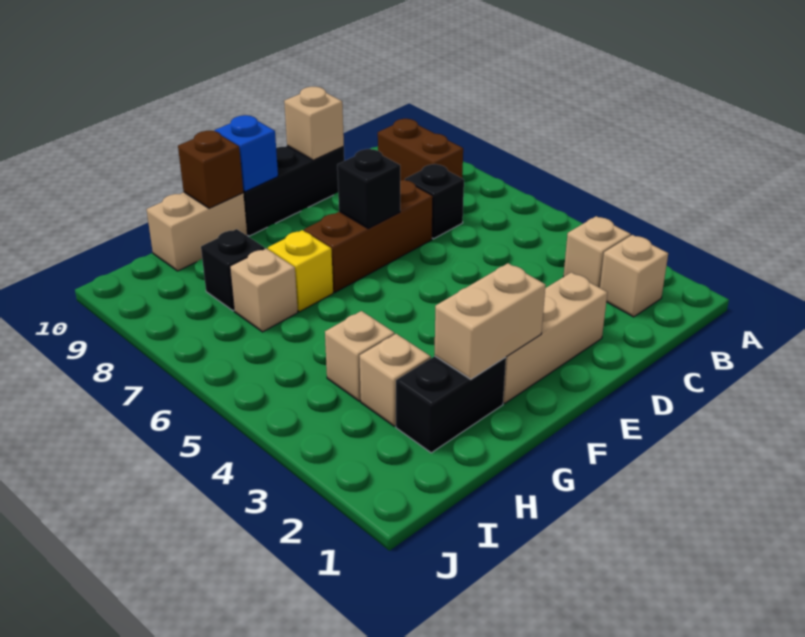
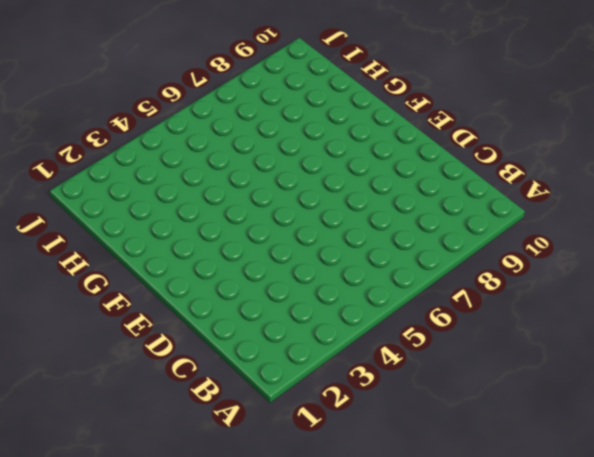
none -> tan 1x1 brick [600,235,668,317]
none -> tan 1x1 brick [563,216,631,288]
none -> brown 1x2 brick [378,119,463,180]

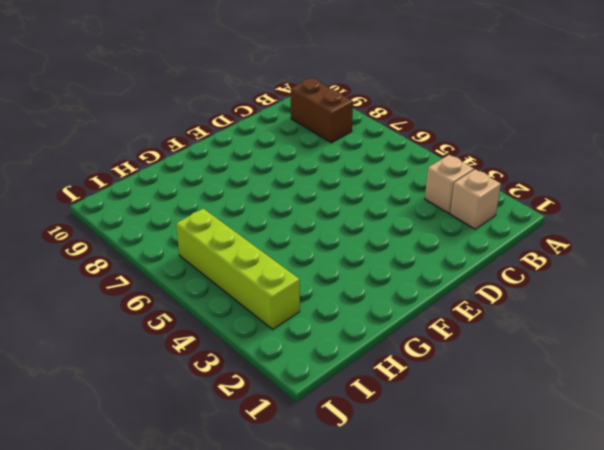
lime 1x4 brick [176,209,300,329] -> none
none -> black 1x1 brick [405,164,464,239]
none -> tan 1x3 brick [503,272,608,403]
none -> brown 1x3 brick [304,180,433,292]

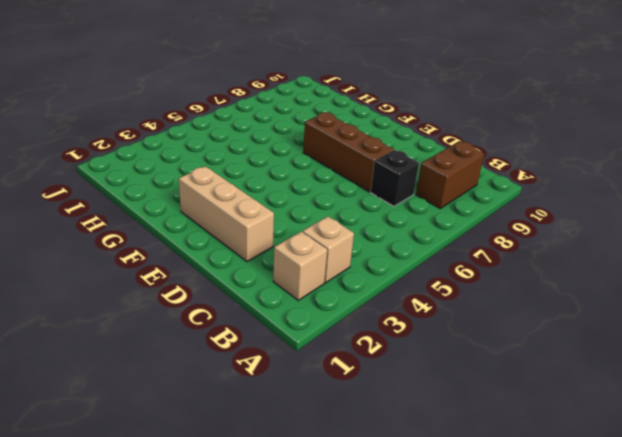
none -> black 1x3 brick [243,146,344,236]
none -> black 1x2 brick [396,356,506,453]
none -> yellow 1x1 brick [268,230,333,312]

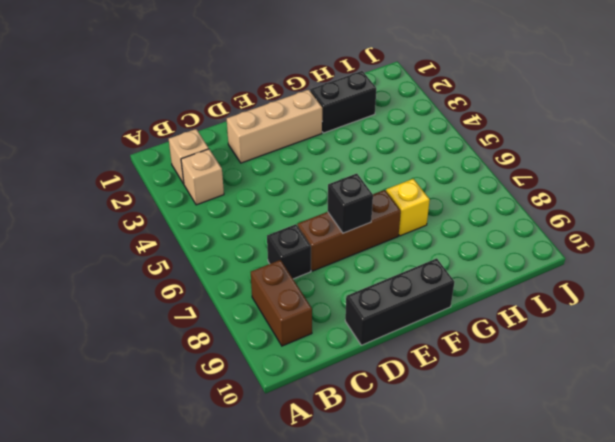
none -> tan 1x2 brick [147,192,247,271]
none -> tan 1x1 brick [359,334,431,426]
none -> tan 1x1 brick [325,311,394,401]

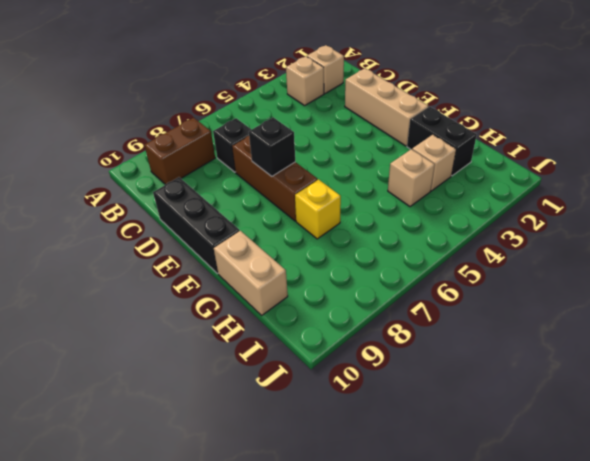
none -> tan 1x1 brick [230,248,298,332]
none -> black 1x1 brick [201,229,265,311]
none -> tan 1x1 brick [284,87,344,160]

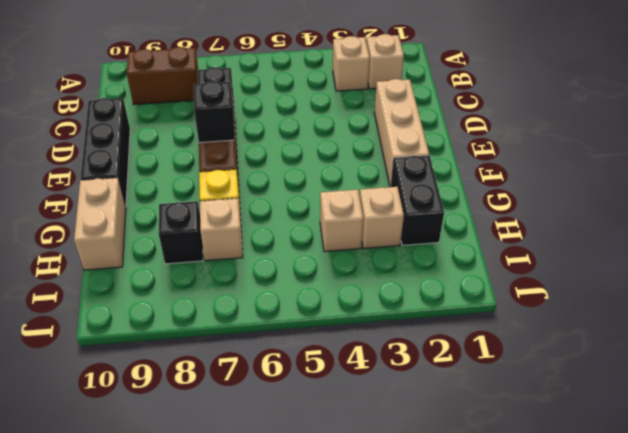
none -> tan 1x1 brick [284,87,344,160]
none -> tan 1x2 brick [434,263,546,379]
none -> blue 1x1 brick [215,115,278,192]

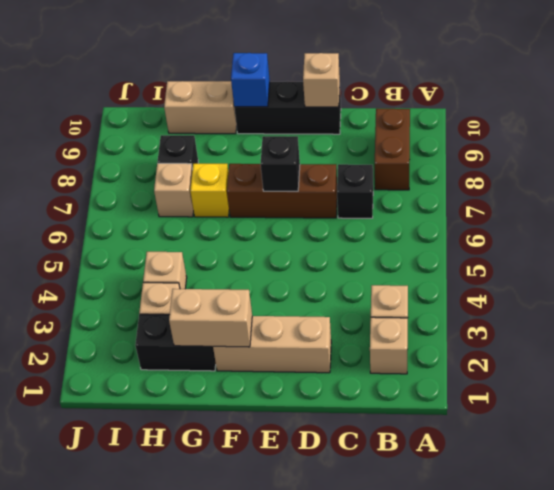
none -> brown 1x1 brick [178,131,243,208]

